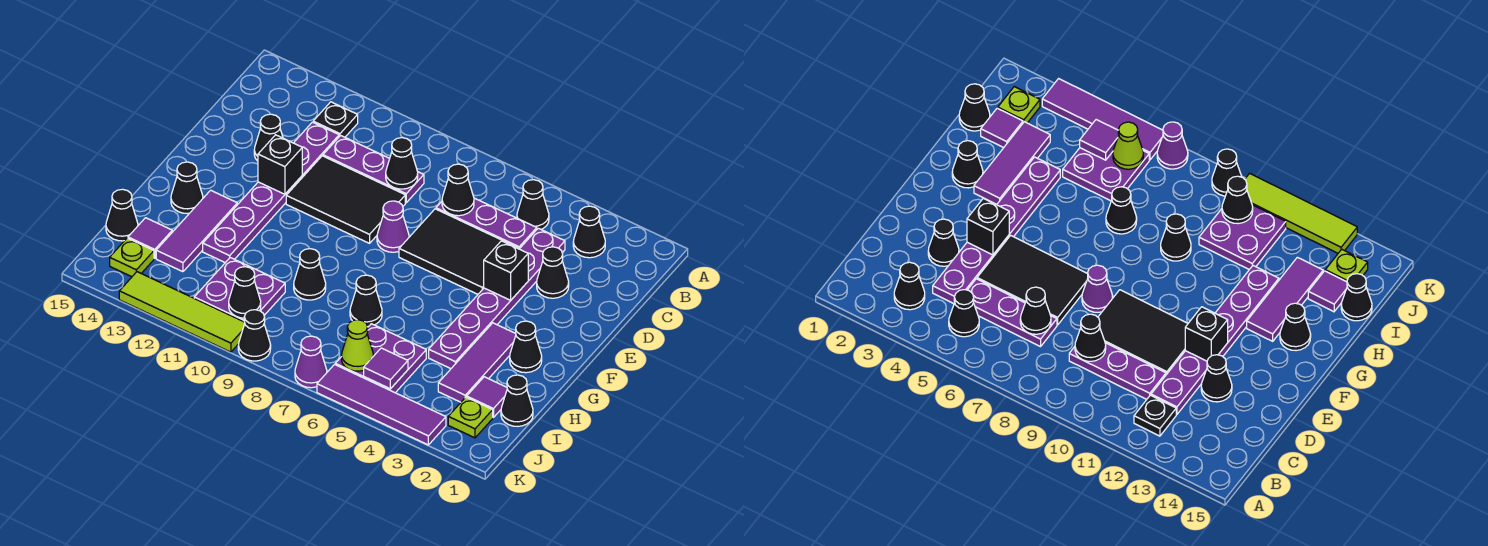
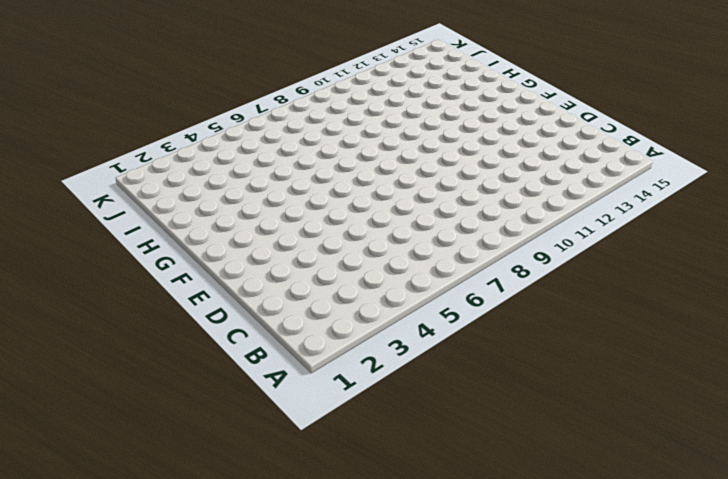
none -> black 1x1 cone [573,206,605,258]
none -> black 1x1 cone [517,180,549,229]
none -> black 1x1 plate [313,102,358,137]
none -> purple 1x6 plate [429,228,565,369]

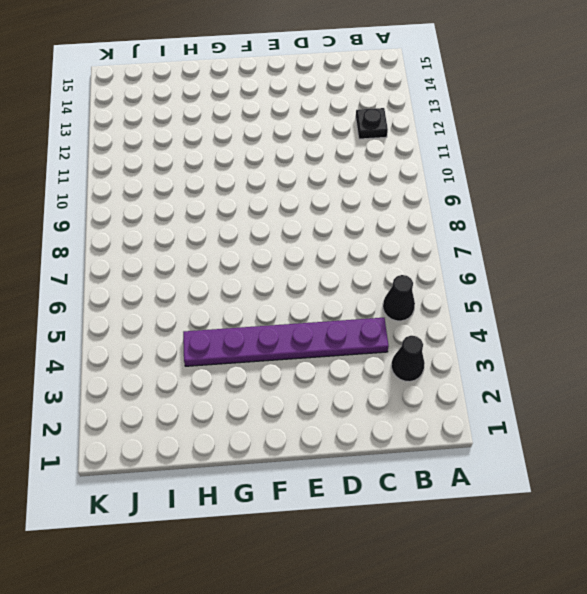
none -> purple 1x3 plate [436,198,537,249]
none -> purple 1x3 plate [323,136,424,203]
none -> purple 1x6 plate [203,122,339,263]
none -> black 1x1 cone [537,247,569,298]

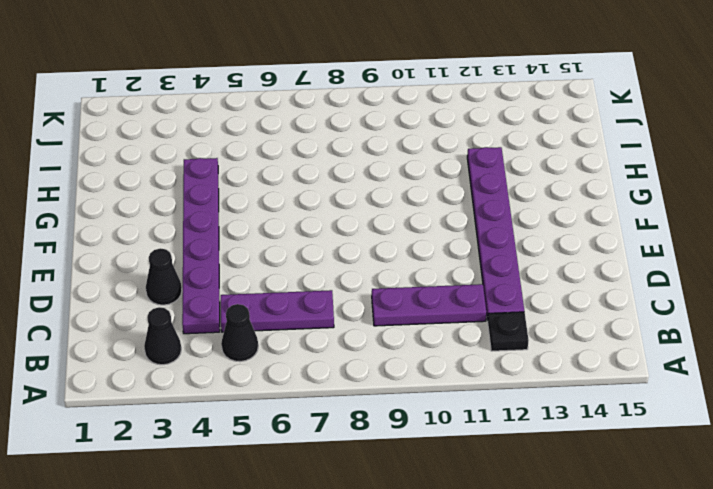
none -> black 2x3 tile [399,209,518,294]
none -> black 2x3 tile [286,156,405,243]
none -> black 1x1 cone [254,114,283,161]
none -> purple 1x1 cone [377,201,409,252]

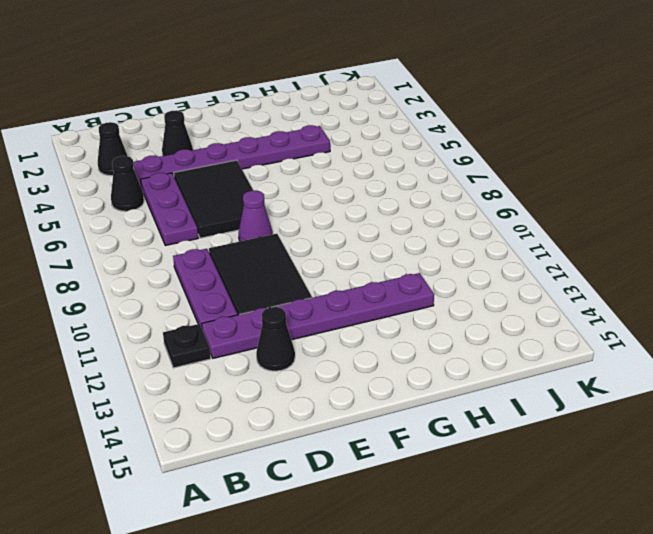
none -> black 1x1 cone [510,321,542,373]
none -> purple 1x3 tile [438,323,516,402]
none -> purple 1x3 tile [156,190,237,272]
none -> black 1x1 cone [171,162,203,214]

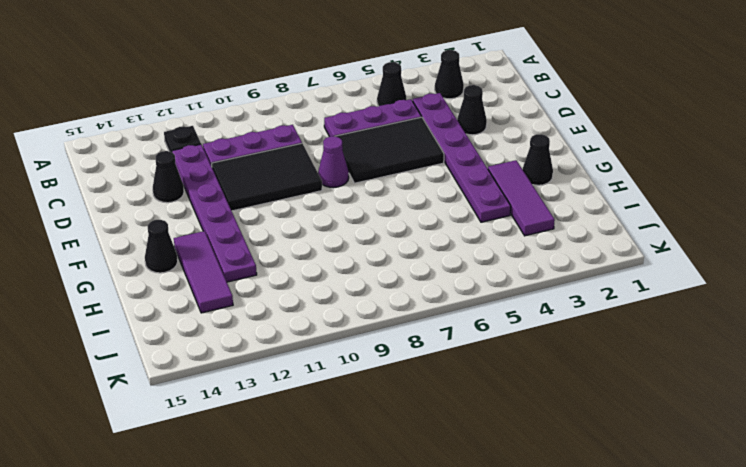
none -> black 1x1 cone [350,275,382,327]
none -> black 1x1 cone [294,249,326,300]
none -> black 1x1 cone [501,375,533,426]
none -> purple 1x1 tile [467,377,507,418]

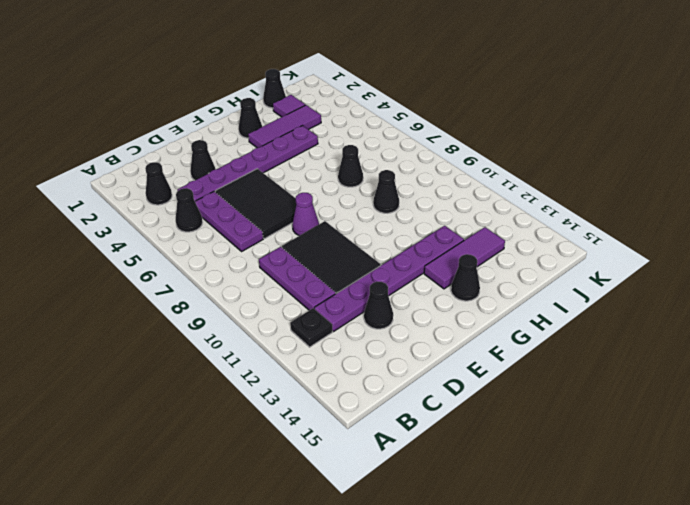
none -> purple 2x2 plate [335,324,426,393]
none -> purple 2x2 plate [194,258,285,322]
none -> purple 1x1 tile [128,218,172,258]
none -> black 1x1 cone [106,189,138,241]

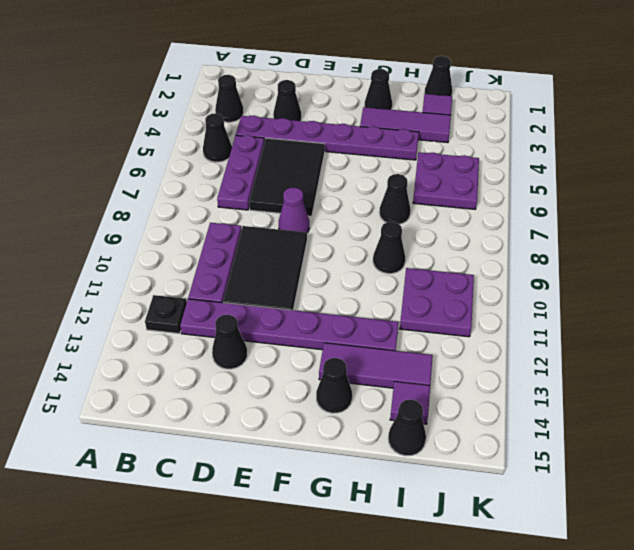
none -> lime 1x1 plate [448,397,493,438]
none -> lime 1x1 plate [110,238,154,277]
none -> purple 1x4 tile [317,364,446,445]
none -> purple 1x1 cone [295,336,327,388]

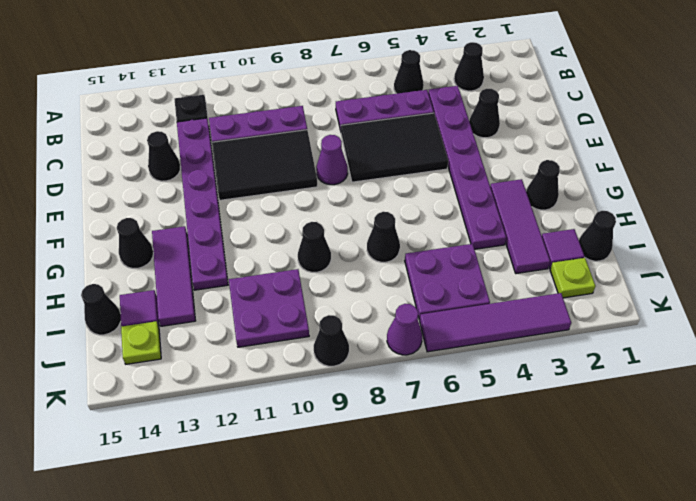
none -> lime 1x4 tile [119,272,245,352]
none -> black 1x1 cone [442,164,474,216]
none -> black 1x1 cone [386,138,418,189]
none -> black 1x1 brick [484,241,528,300]

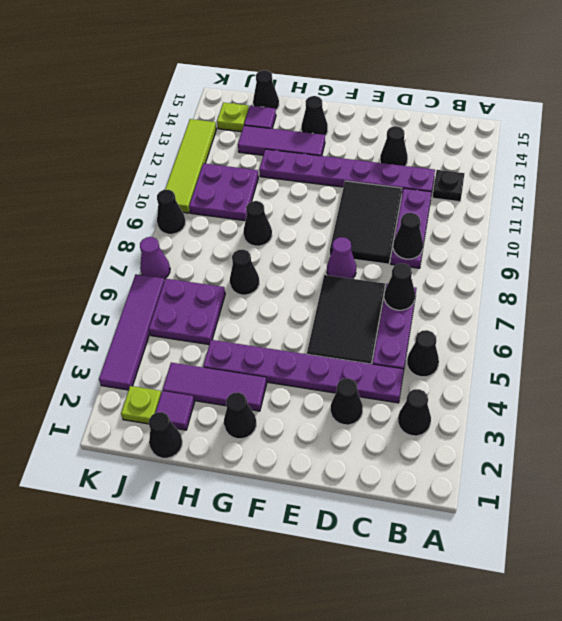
none -> black 1x1 brick [484,241,528,300]
none -> black 1x1 brick [258,135,302,194]
none -> purple 1x1 tile [364,348,408,389]
none -> lime 1x1 cone [342,320,374,371]

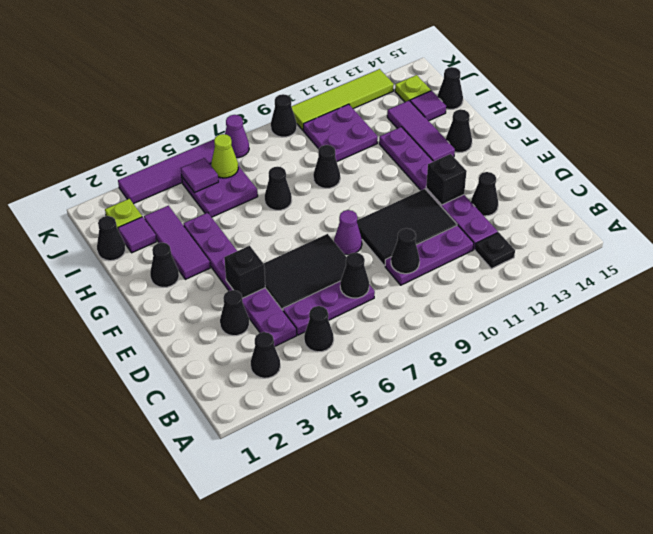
none -> black 1x1 cone [229,267,261,318]

